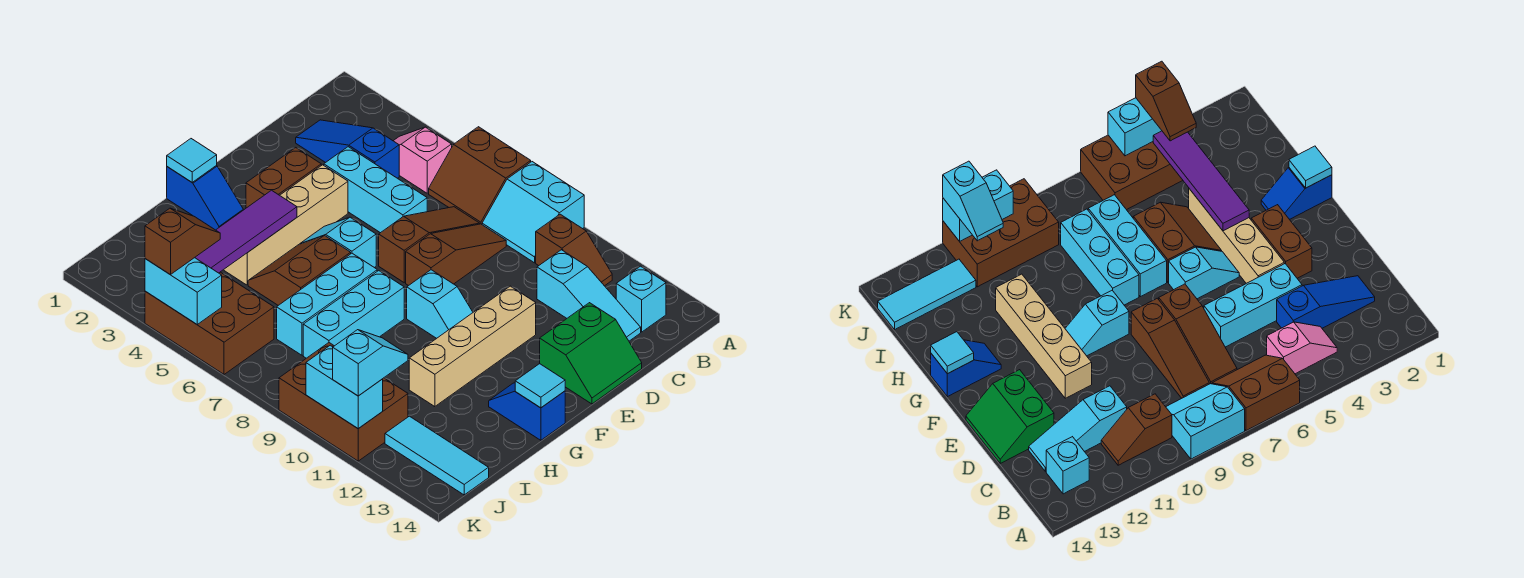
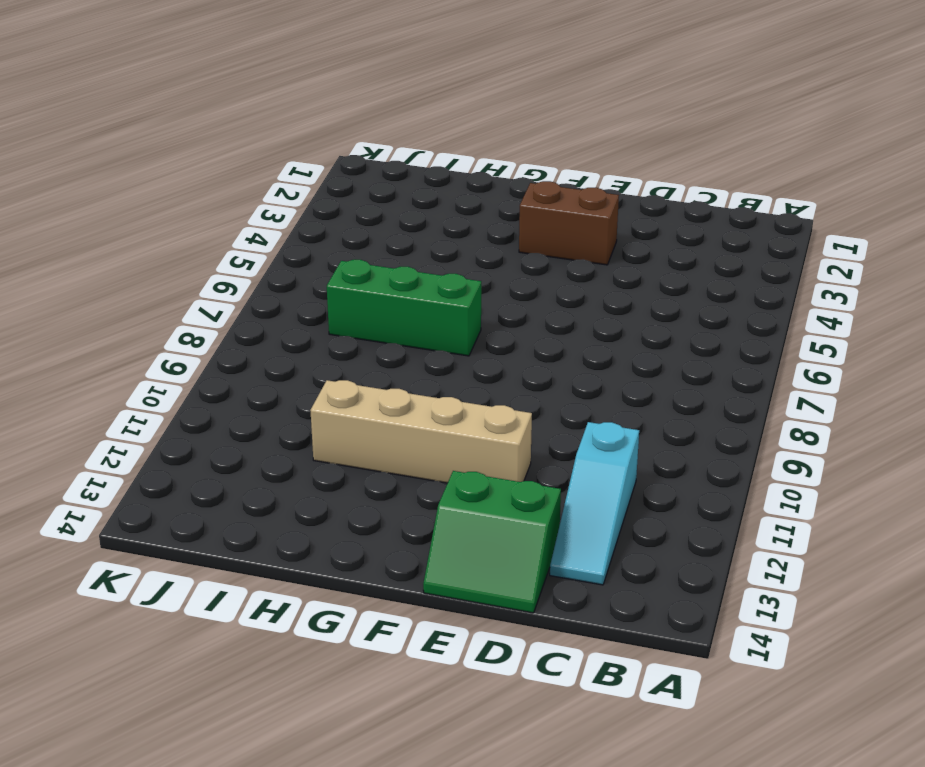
green 1x3 brick [327,260,481,356] -> cyan 1x3 brick [277,253,377,355]
none -> brown 2x2 slope [429,127,531,224]
none -> cyan 2x2 slope [482,162,584,263]
none -> pink 1x2 slope [394,127,452,193]
none -> brown 1x2 slope [536,214,612,286]

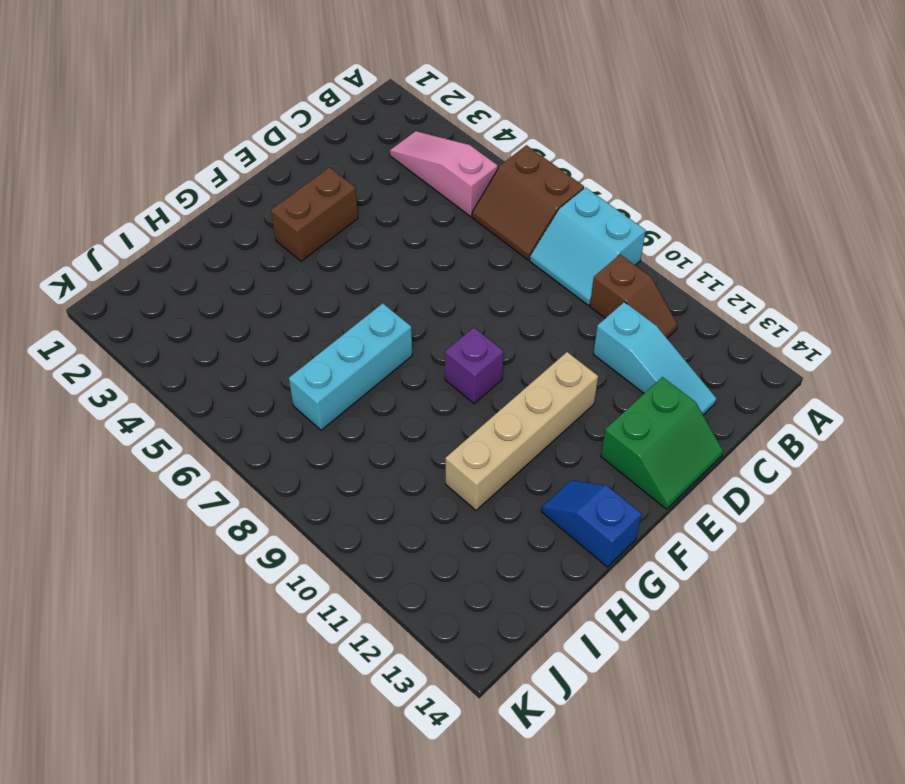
pink 1x3 slope [390,131,498,216] -> pink 1x2 slope [394,127,452,193]
purple 1x1 brick [445,327,504,404] -> cyan 1x2 slope [407,270,473,338]
none -> cyan 1x1 brick [616,266,666,332]
none -> blue 1x3 slope [296,120,399,178]
none -> brown 1x3 slope [379,207,480,282]
none -> brown 1x3 slope [406,224,506,286]

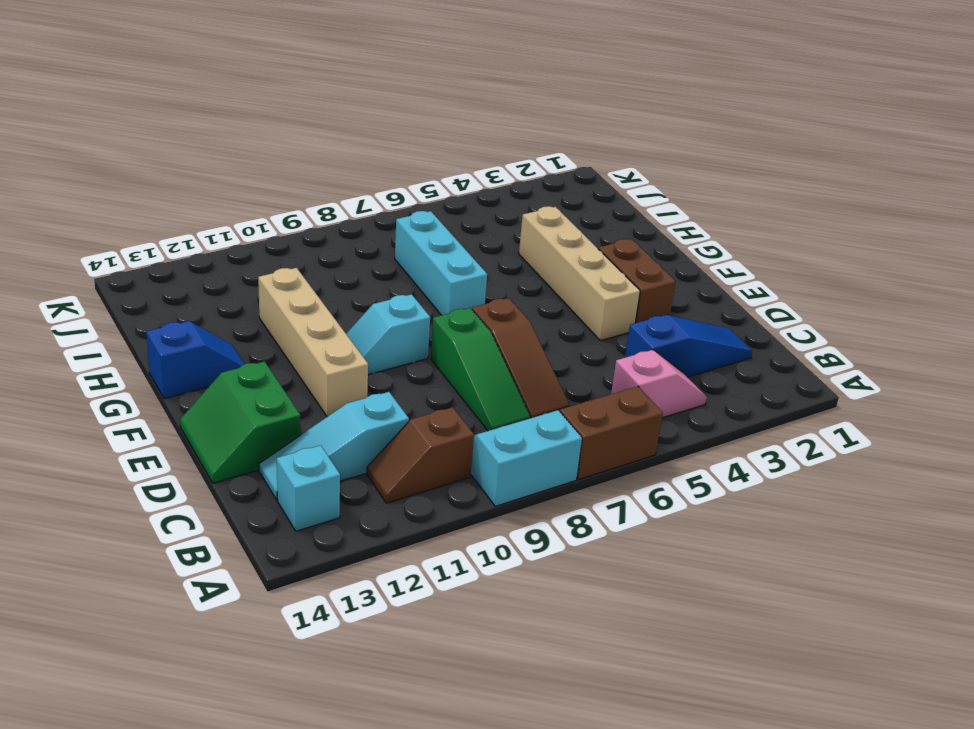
green 1x3 slope [431,308,531,431] -> brown 1x3 slope [406,224,506,286]
none -> cyan 1x3 brick [324,147,427,233]
none -> cyan 1x2 slope [300,217,376,268]
none -> blue 1x2 slope [167,166,243,230]
none -> brown 2x2 slope [248,235,351,305]

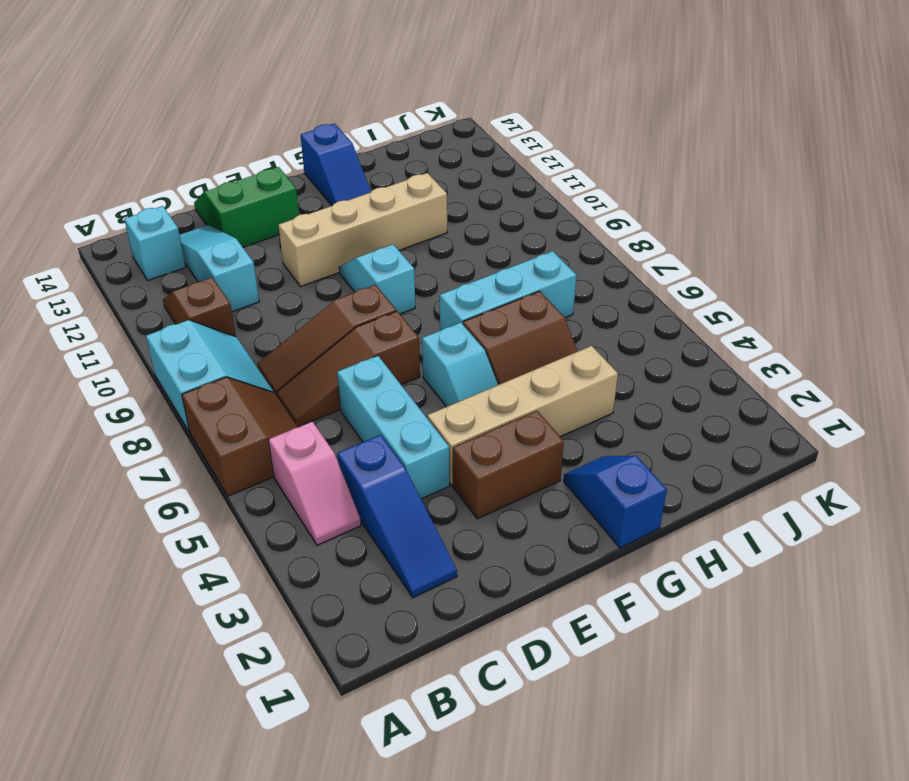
none -> cyan 1x3 brick [303,271,404,358]
none -> brown 2x3 brick [145,272,274,374]
none -> brown 2x3 brick [279,343,408,461]
none -> cyan 1x3 tile [385,416,489,495]

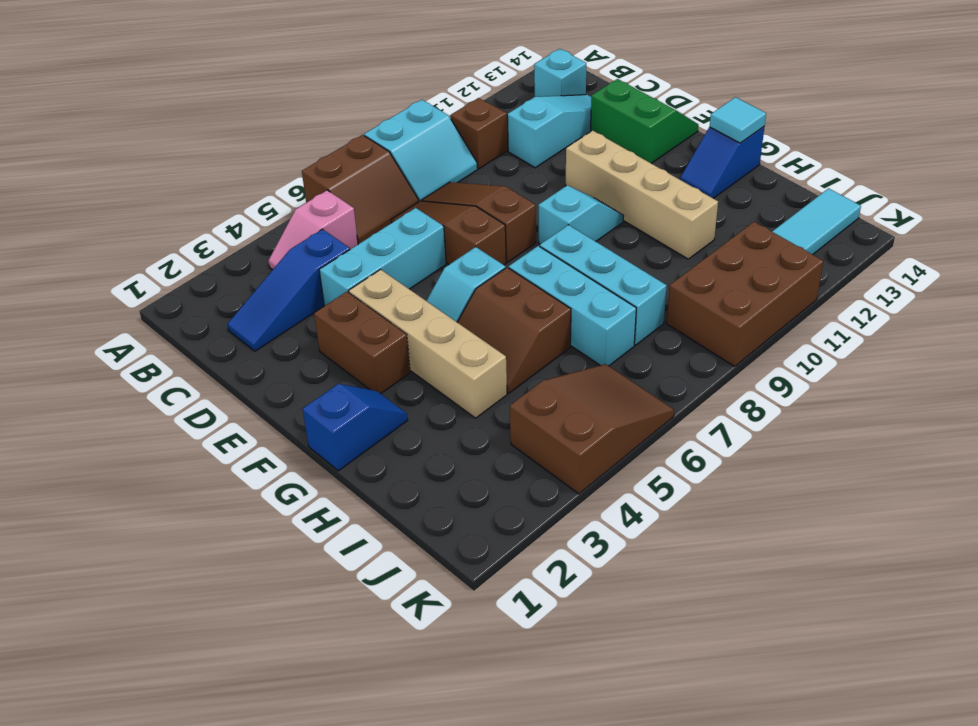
brown 2x3 slope [510,364,674,494] -> brown 2x3 brick [145,272,274,374]
none -> cyan 1x1 tile [167,139,217,182]
none -> purple 1x4 tile [195,190,297,273]
none -> cyan 1x2 brick [145,258,222,324]
none -> cyan 1x2 brick [306,345,383,429]

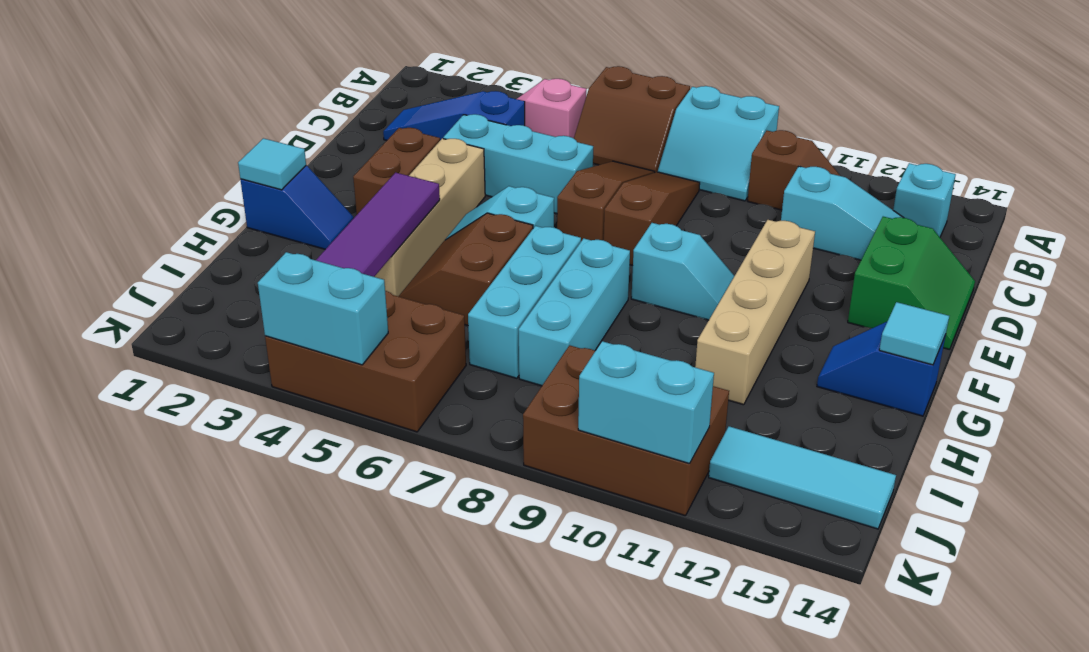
none -> brown 1x2 slope [145,208,220,275]
none -> cyan 1x2 slope [333,330,408,396]

